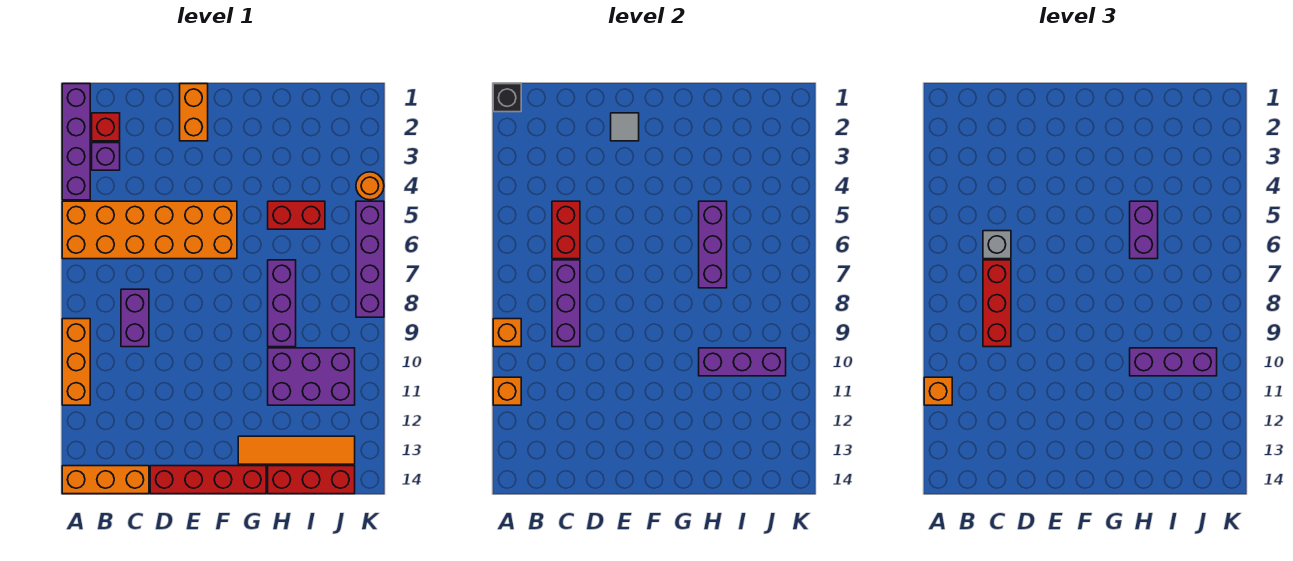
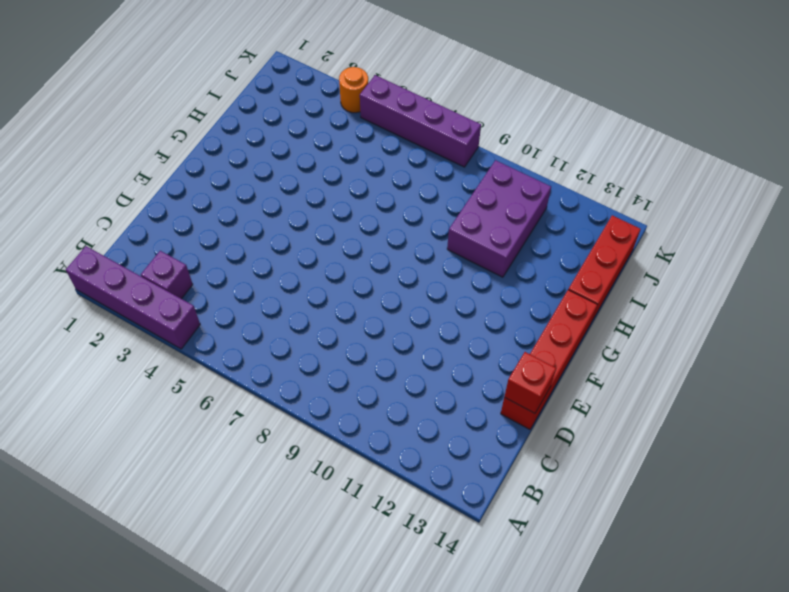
red 1x1 brick [504,352,556,413] -> red 1x1 brick moved to [92,113,120,141]
none -> orange 2x6 brick [62,201,237,259]
none -> orange 1x3 brick [62,319,90,405]
none -> orange 1x3 brick [62,466,149,494]

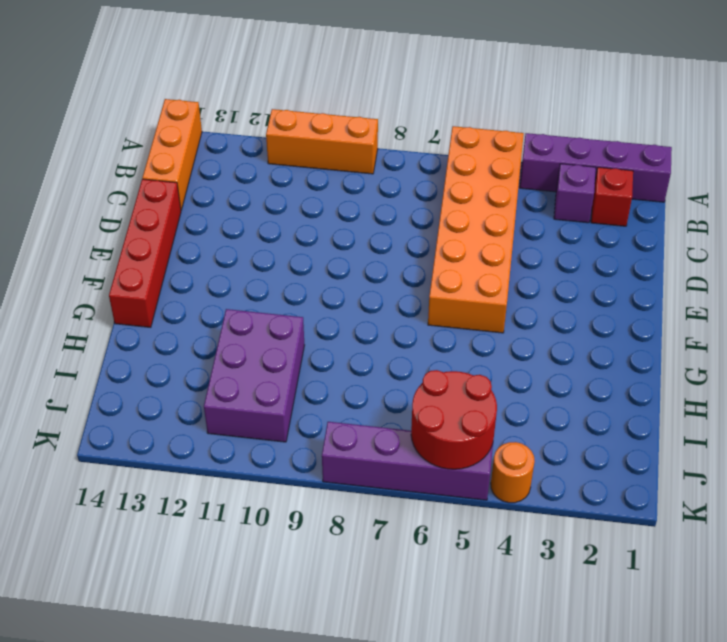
red 2x2 round brick [411,370,497,469] -> none
none -> purple 1x2 brick [121,289,149,347]
none -> orange 1x2 brick [180,84,208,141]
none -> orange 1x4 tile [238,436,355,464]

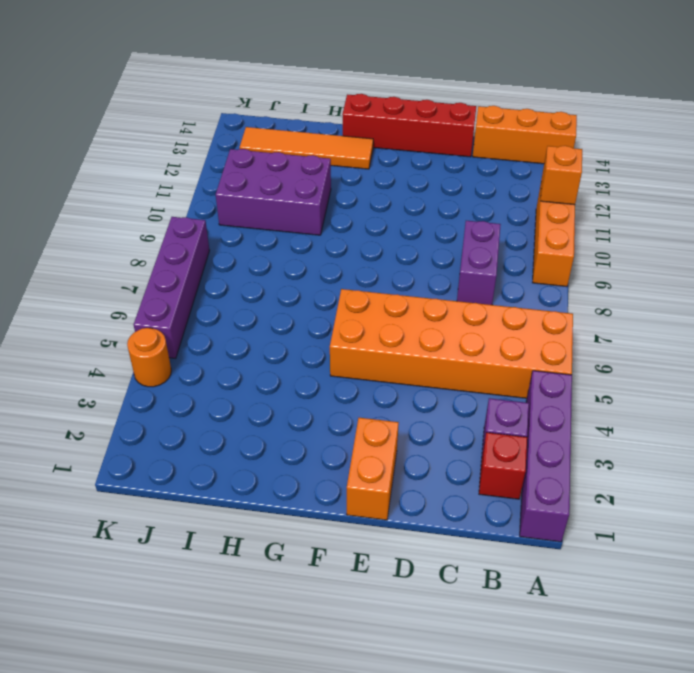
none -> red 1x2 brick [268,201,325,229]
none -> purple 1x3 brick [268,260,296,347]
none -> red 1x3 brick [268,466,355,494]

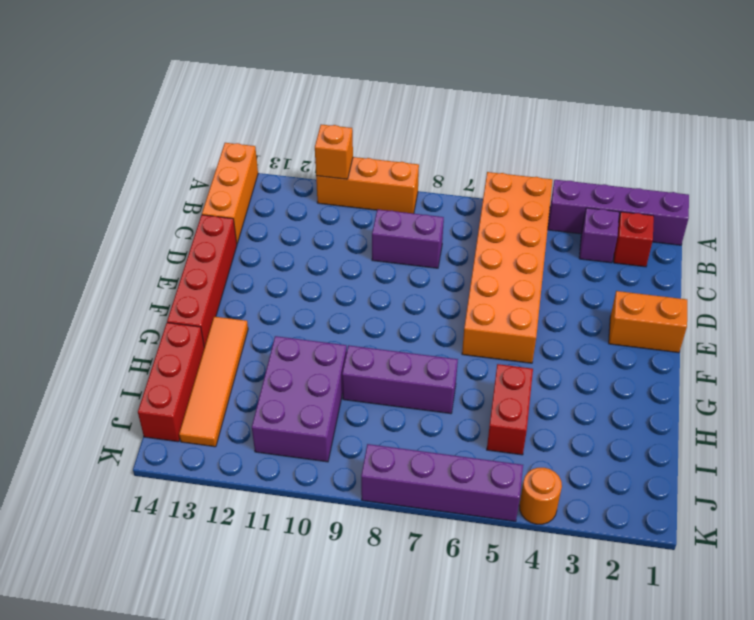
none -> black 1x1 brick [493,84,521,112]
none -> orange 1x1 brick [493,319,521,347]
none -> red 1x2 brick [552,201,580,259]

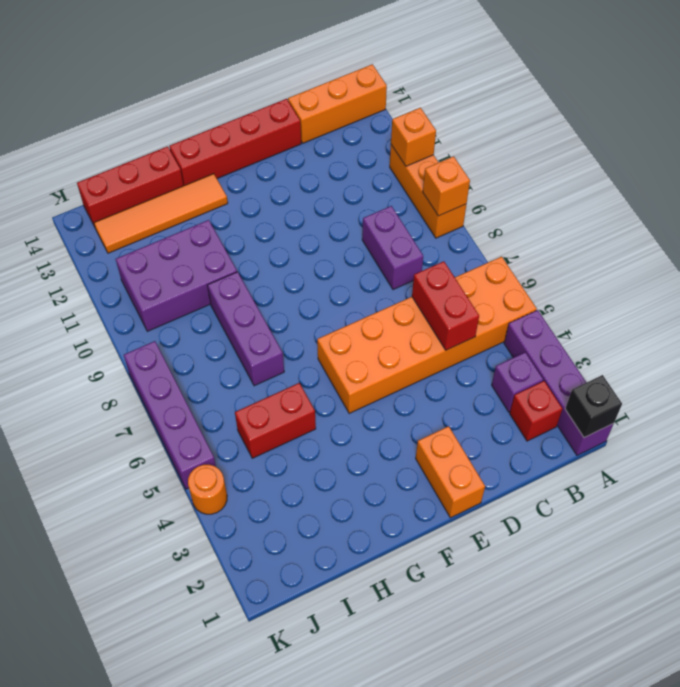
none -> purple 1x3 brick [552,260,580,347]
none -> grey 1x1 tile [611,113,639,141]
none -> purple 1x3 brick [699,201,727,288]

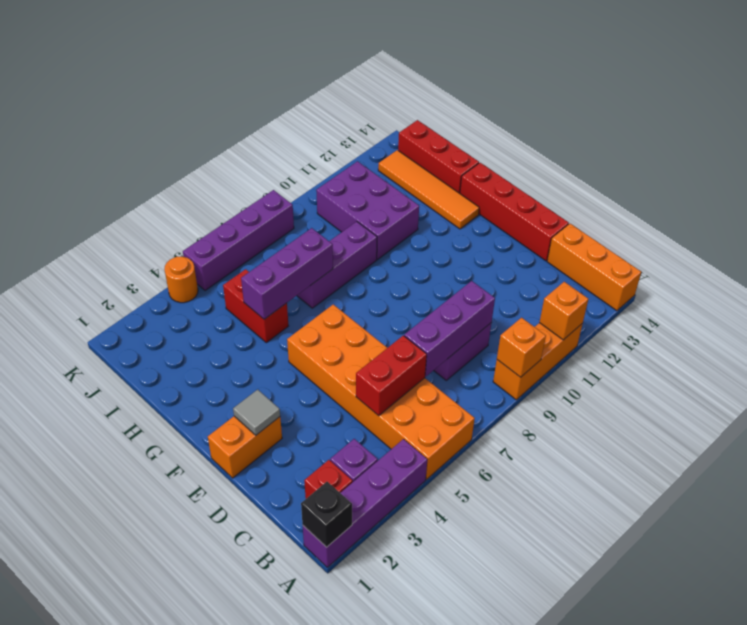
none -> purple 1x3 brick [699,348,786,376]
none -> orange 1x1 brick [924,377,952,405]
none -> grey 1x1 brick [983,231,1011,259]

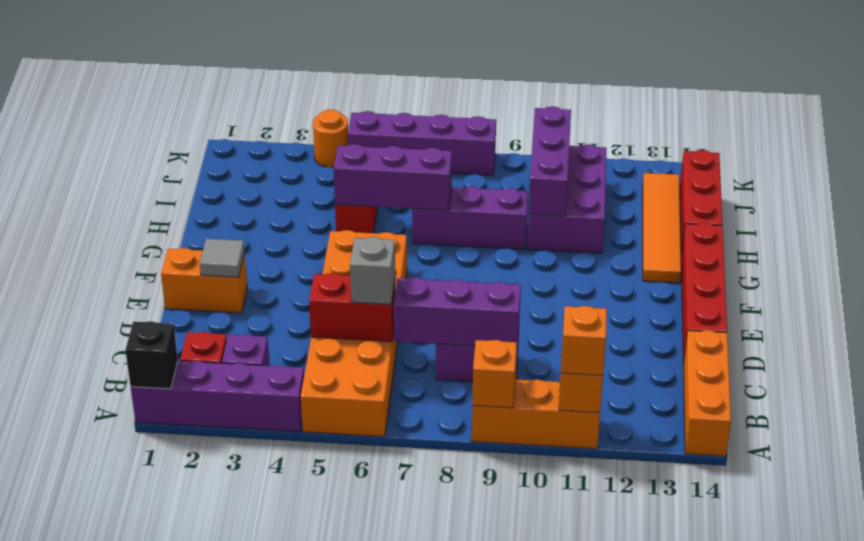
none -> red 1x3 brick [983,260,1011,347]
none -> purple 1x2 brick [1130,201,1158,259]
none -> purple 1x3 brick [1130,348,1217,376]

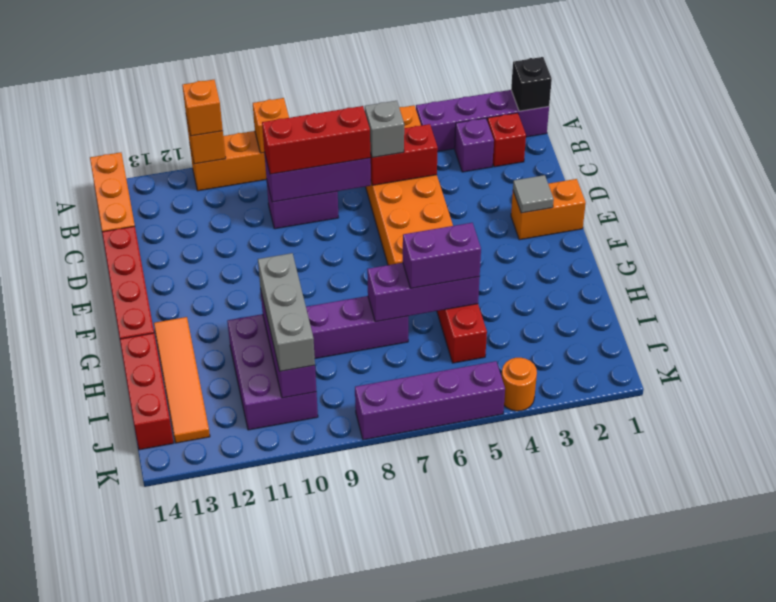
grey 1x3 brick [258,253,315,371] -> purple 1x3 brick [1130,348,1217,376]

